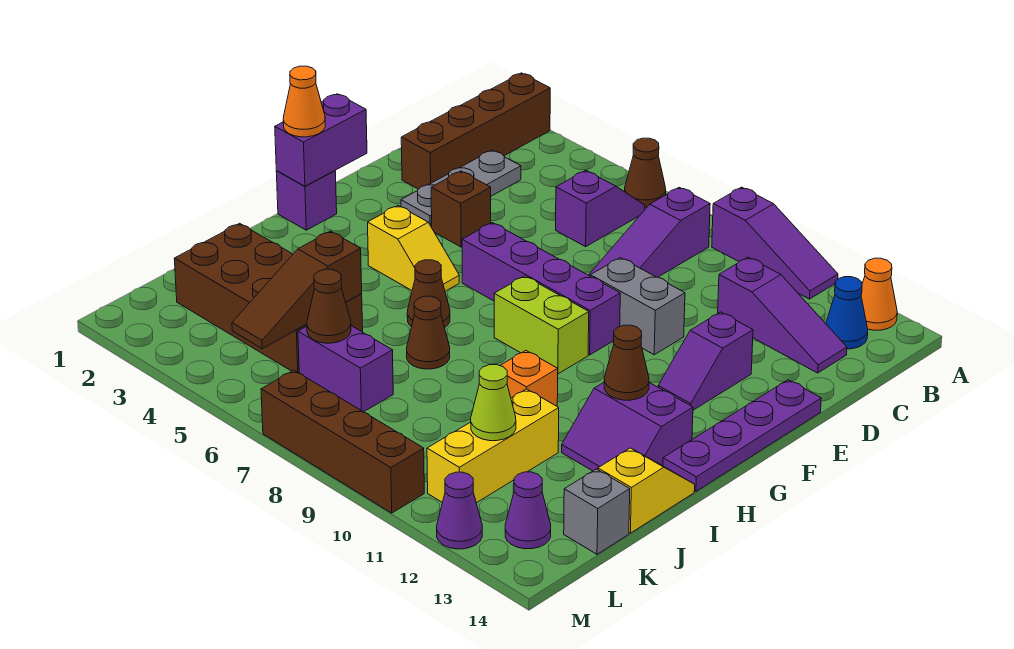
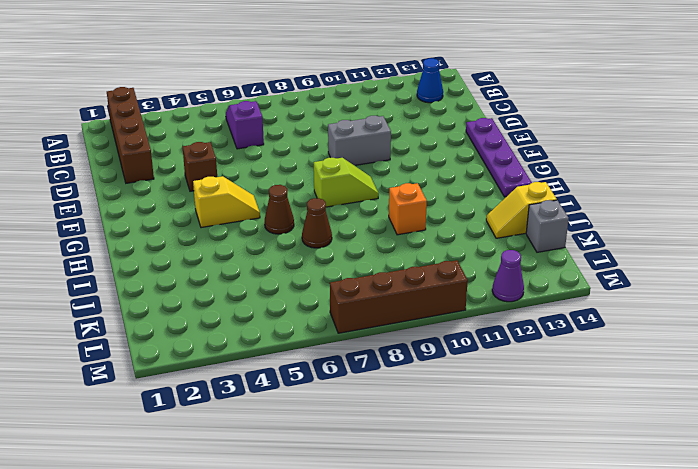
lime 1x2 slope [314,158,379,207] -> lime 1x2 brick [494,276,589,374]
yellow 1x2 slope [486,182,557,238] -> yellow 1x2 slope turned to [598,448,695,533]
none -> brown 1x1 cone [625,138,666,207]
none -> purple 1x3 slope [712,187,838,299]
none -> orange 1x1 cone [861,258,897,330]
none -> purple 1x3 slope [589,187,710,277]

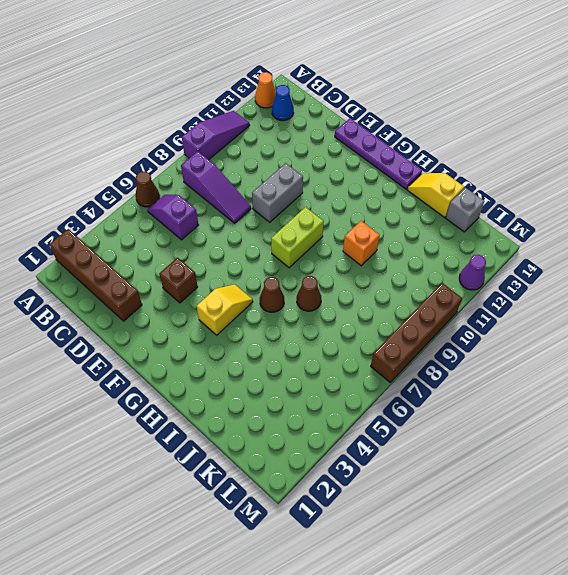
none -> grey 1x3 plate [401,150,521,227]
none -> purple 1x3 slope [718,257,847,373]
none -> purple 1x2 slope [658,312,753,410]
none -> purple 1x4 brick [462,223,620,355]

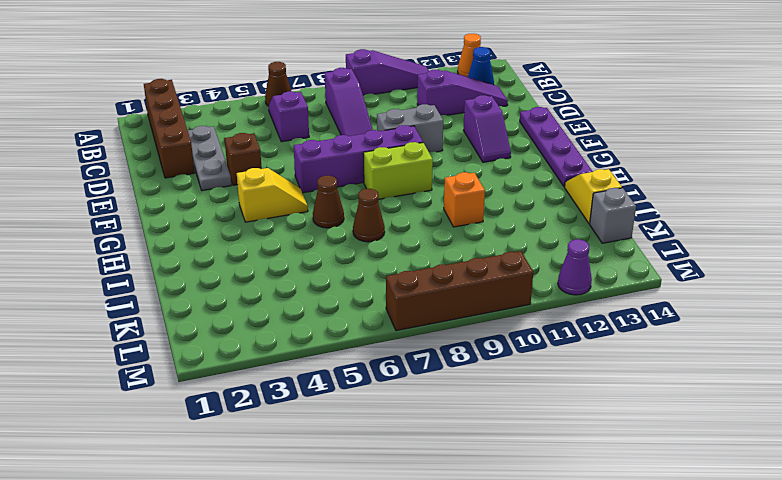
none -> purple 1x1 brick [276,171,337,230]
none -> purple 2x2 slope [562,383,693,471]
none -> brown 2x4 brick [174,223,363,373]
none -> yellow 1x3 brick [427,389,559,503]

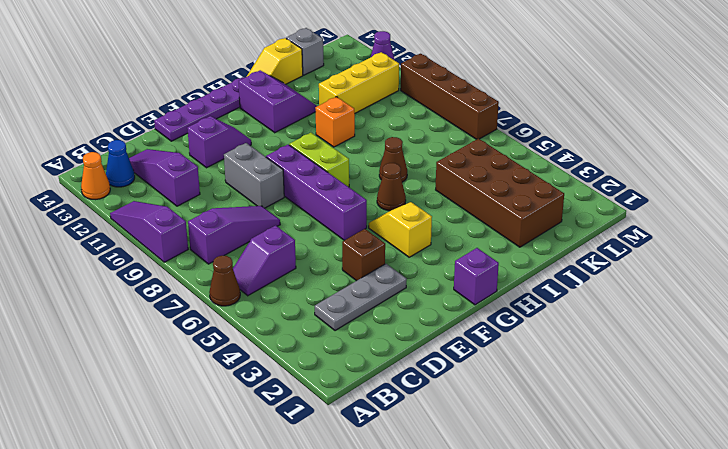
none -> brown 1x4 brick [401,73,550,189]
none -> purple 1x2 brick [298,326,393,412]
none -> purple 1x1 cone [505,472,551,549]
none -> purple 1x2 brick [275,94,367,186]

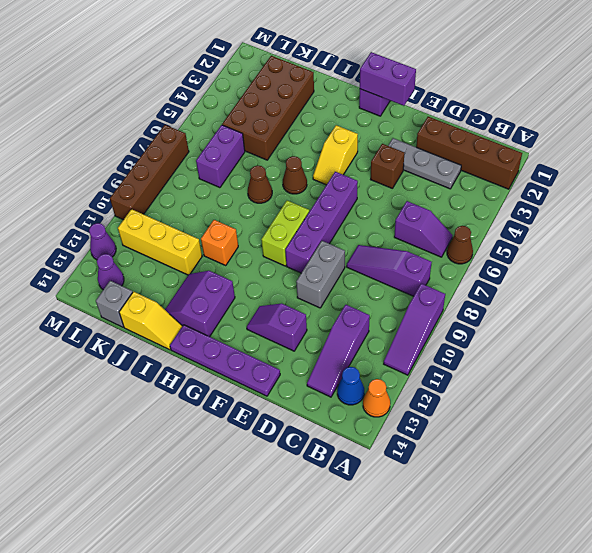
none -> brown 1x1 cone [604,325,649,400]
none -> brown 1x3 slope [232,231,362,349]
none -> brown 1x1 cone [307,269,351,343]
none -> lime 1x1 cone [471,365,516,441]

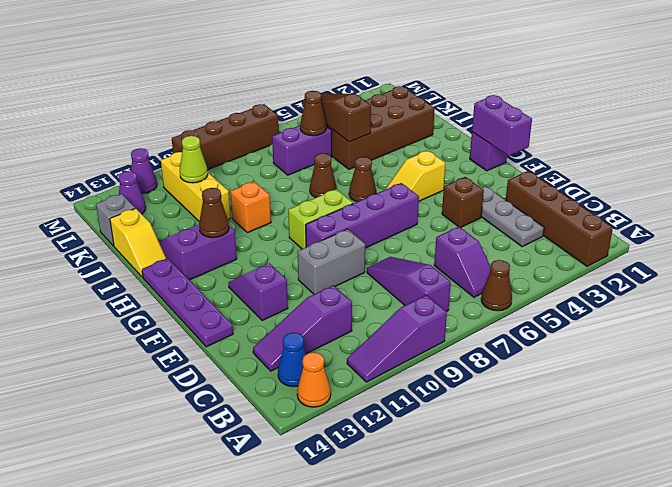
none -> orange 1x1 cone [283,66,325,137]

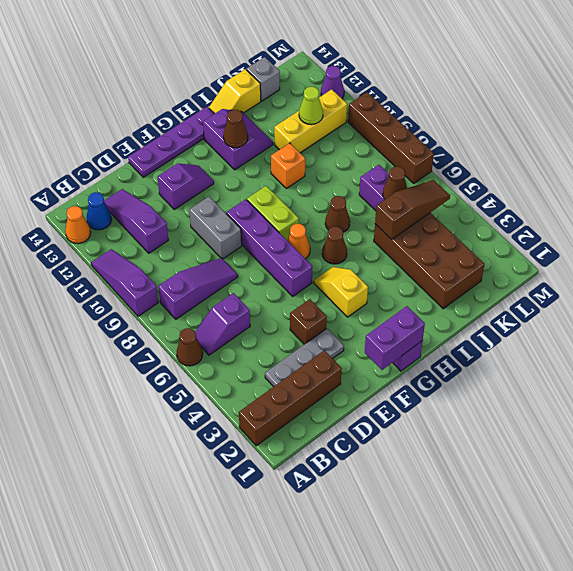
orange 1x1 cone [288,224,310,259] -> orange 1x1 cone moved to [283,66,325,137]
none -> purple 1x1 cone [505,472,551,549]

